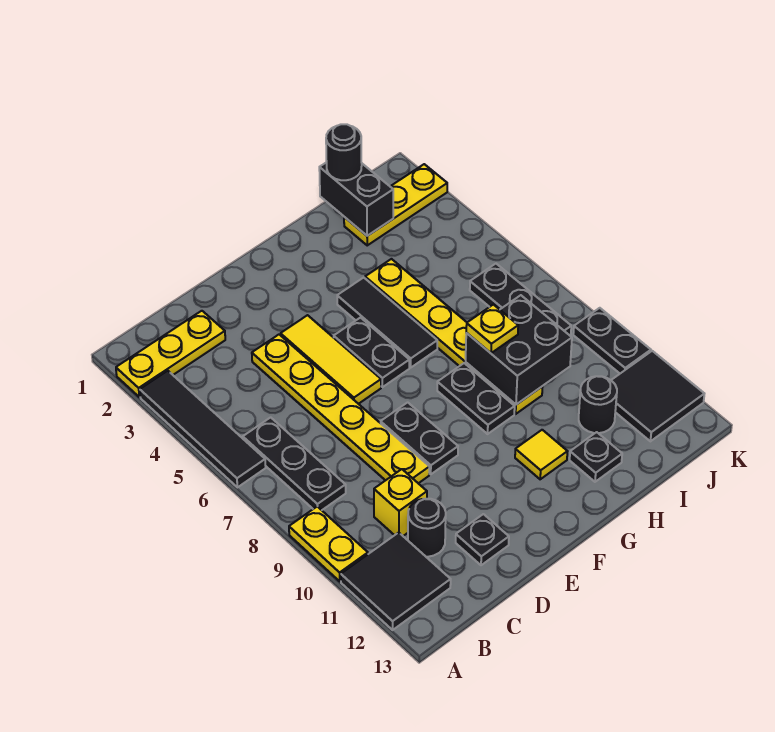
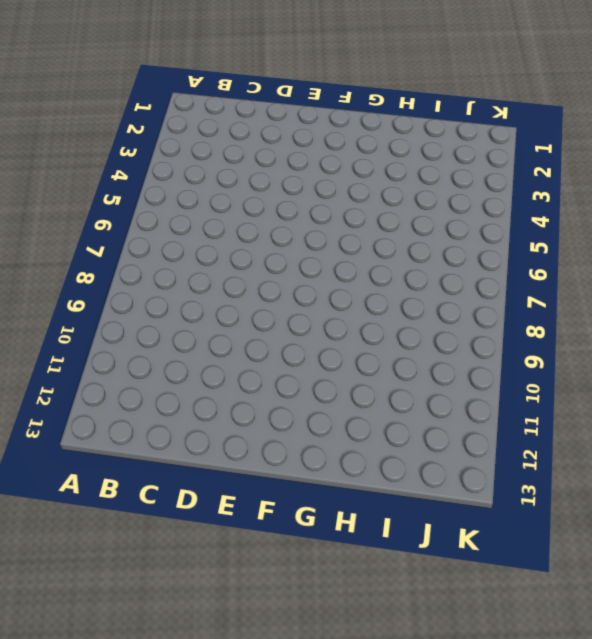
none -> yellow 1x3 plate [116,311,225,397]
none -> black 1x4 tile [140,371,266,487]
none -> yellow 1x2 plate [289,506,368,581]

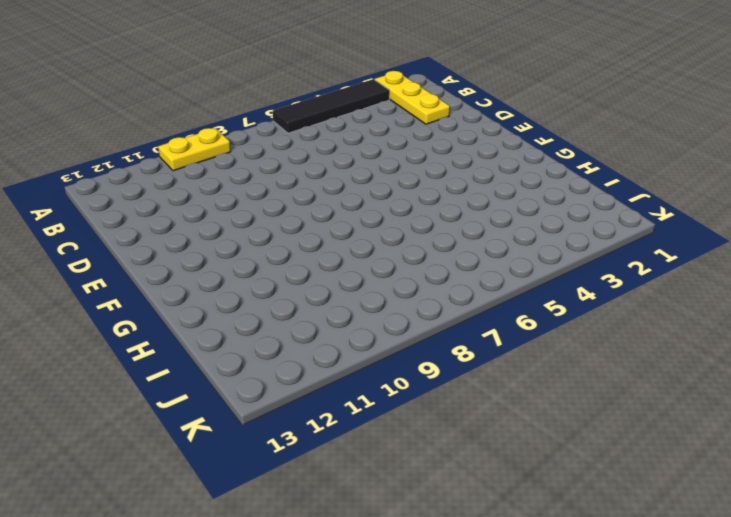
none -> black 2x2 tile [341,533,451,630]
none -> black 1x3 plate [243,417,346,510]
none -> yellow 1x1 brick [374,469,427,536]

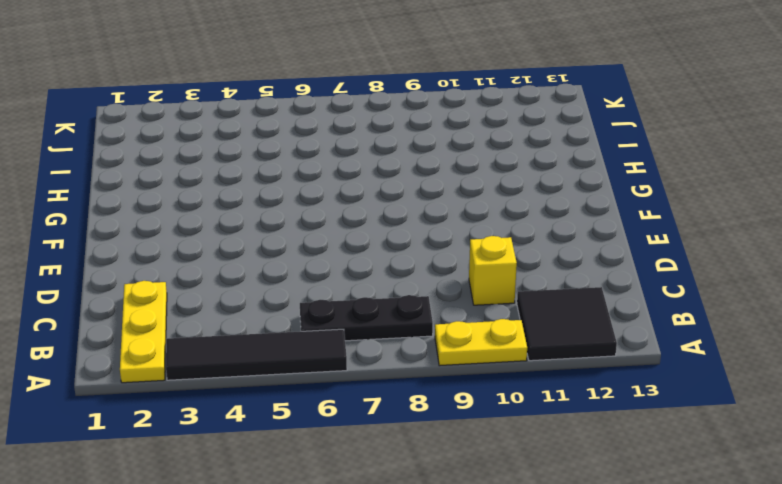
none -> black 1x1 round brick [408,499,446,557]
none -> yellow 1x6 plate [252,334,429,483]
none -> black 1x1 plate [456,514,509,565]

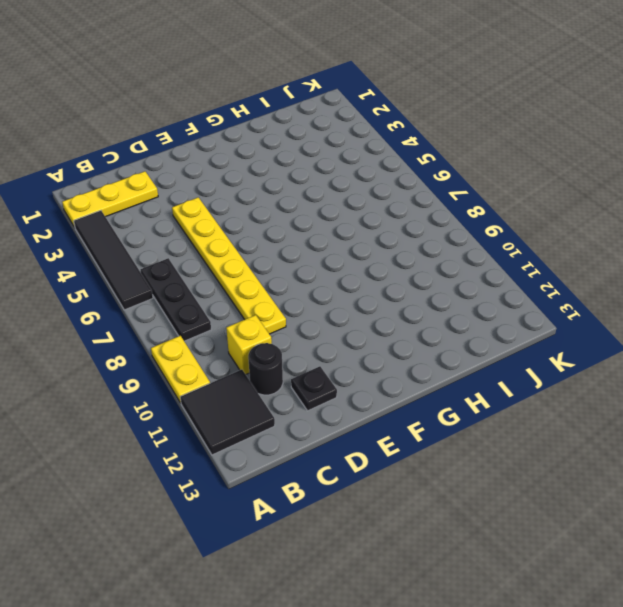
none -> yellow 1x3 tile [281,315,381,404]
none -> black 1x2 plate [381,402,458,474]
none -> black 1x2 plate [334,318,409,387]

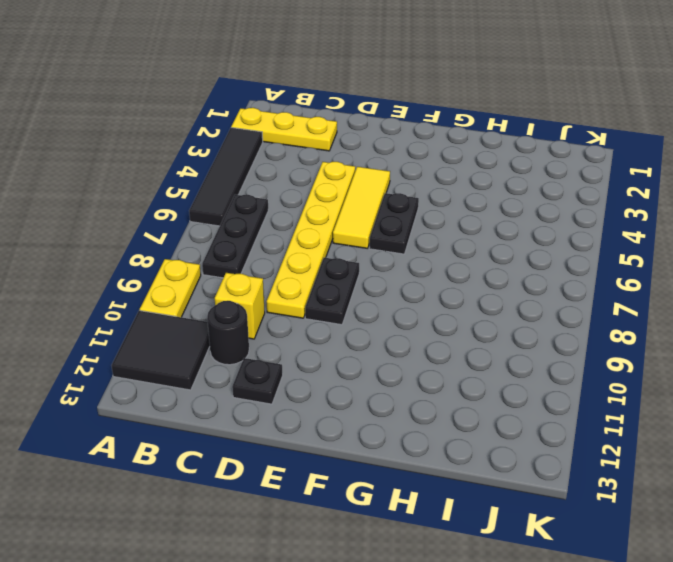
none -> black 1x3 tile [337,278,437,367]
none -> black 1x2 plate [437,363,515,434]
none -> yellow 1x1 tile [515,430,568,479]

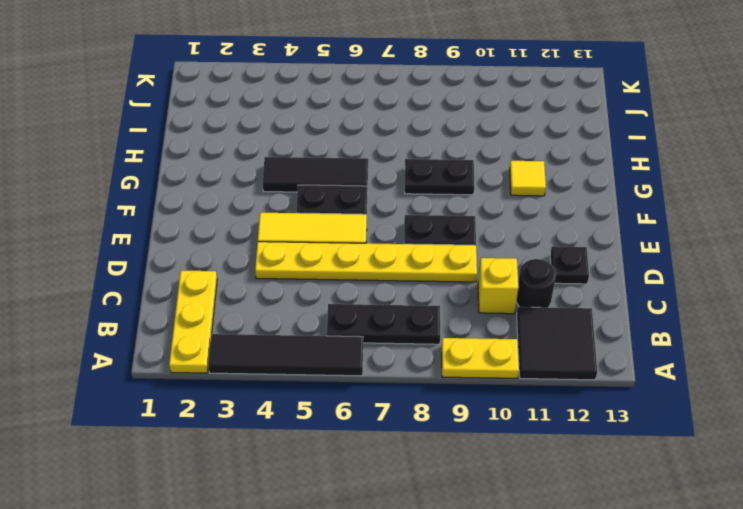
none -> yellow 1x6 plate [365,259,542,414]
none -> black 1x1 plate [570,432,622,482]
none -> yellow 1x3 plate [344,164,447,245]

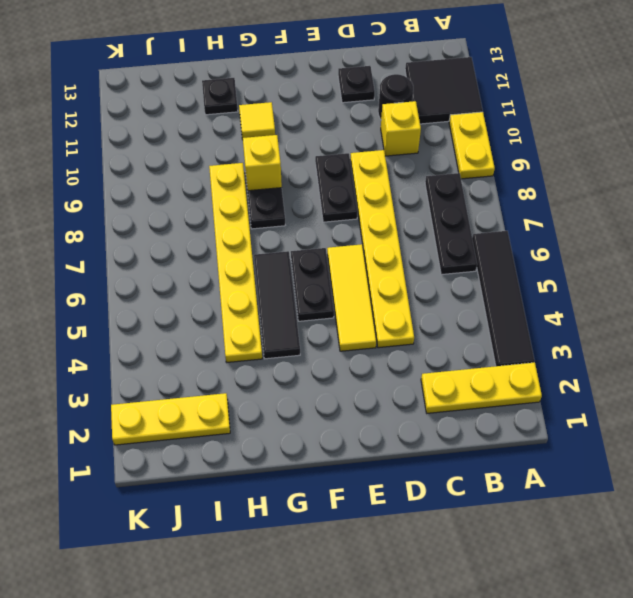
yellow 1x1 brick [243,135,282,191] -> none
none -> black 1x1 round brick [579,376,617,433]
none -> black 1x3 plate [470,264,571,335]
none -> black 2x2 tile [611,351,704,441]

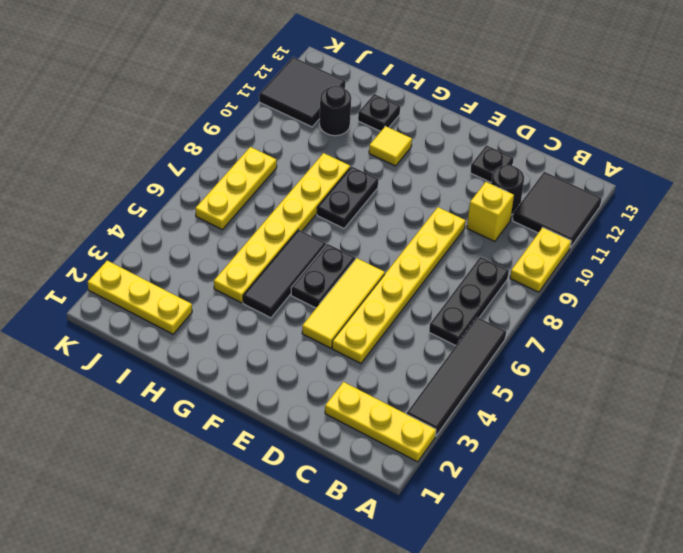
yellow 1x3 plate [195,147,277,229] -> black 1x3 plate [470,264,571,335]
none -> black 1x2 plate [381,402,458,474]
none -> black 1x2 plate [573,308,651,373]
none -> black 2x2 brick [466,295,572,405]

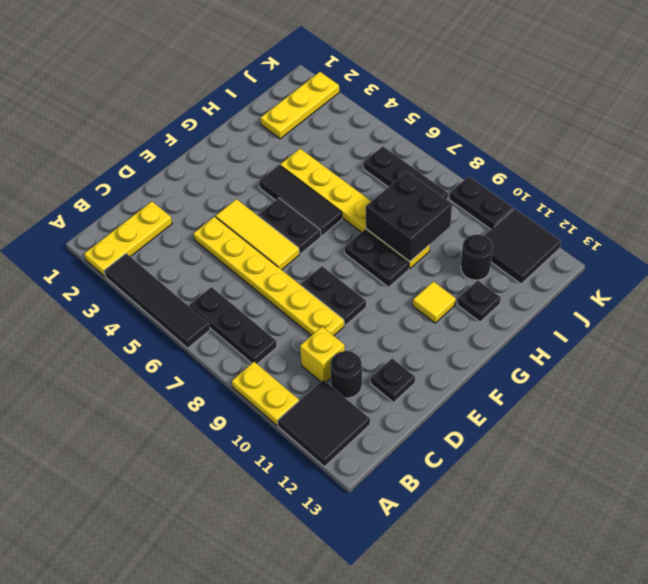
none -> black 1x2 brick [319,162,393,236]
none -> yellow 1x1 plate [466,305,518,353]
none -> black 1x1 round brick [326,124,362,180]

